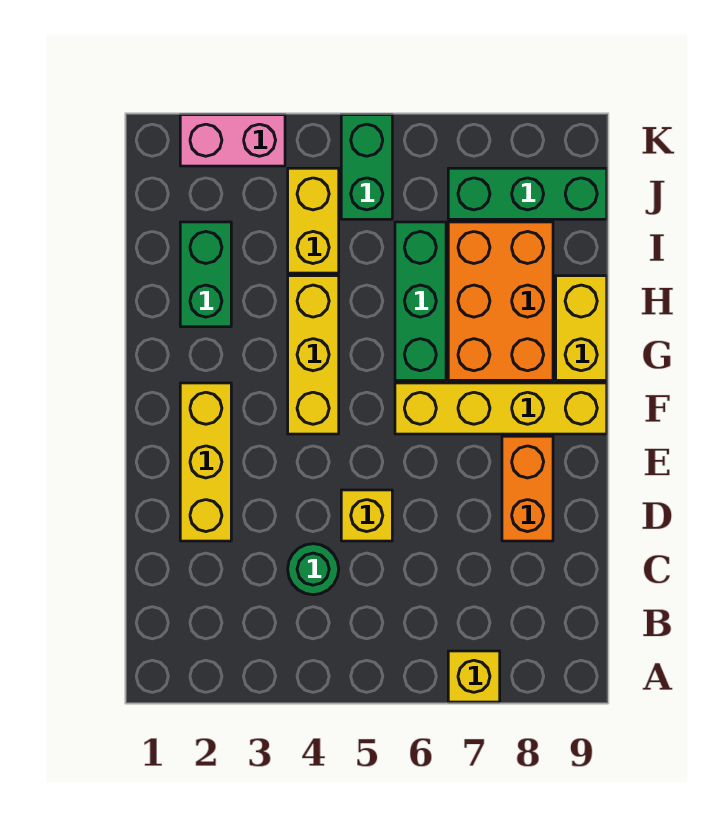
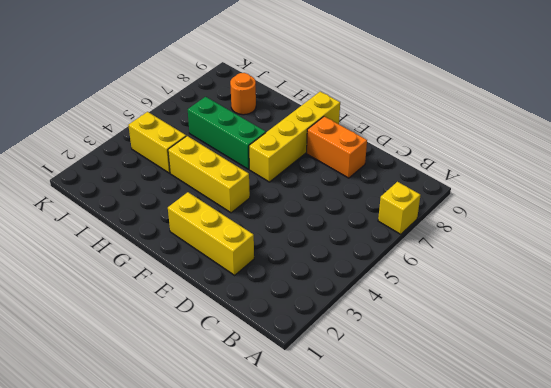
orange 1x1 round brick [230,73,256,115] -> orange 2x3 brick [448,222,553,380]
none -> green 1x1 round brick [288,544,339,595]
none -> yellow 1x1 brick [341,490,392,541]
none -> yellow 1x2 brick [556,276,607,380]

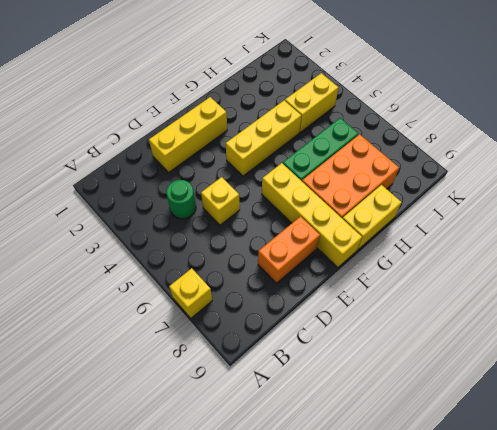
none -> green 1x2 brick [180,222,231,327]
none -> green 1x2 brick [341,115,392,219]
none -> green 1x3 brick [448,168,607,219]

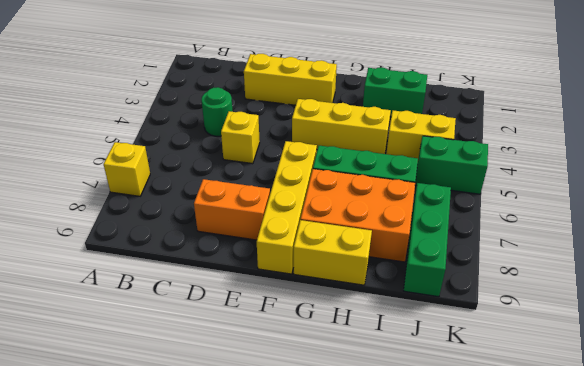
none -> pink 1x2 brick [180,115,285,166]

